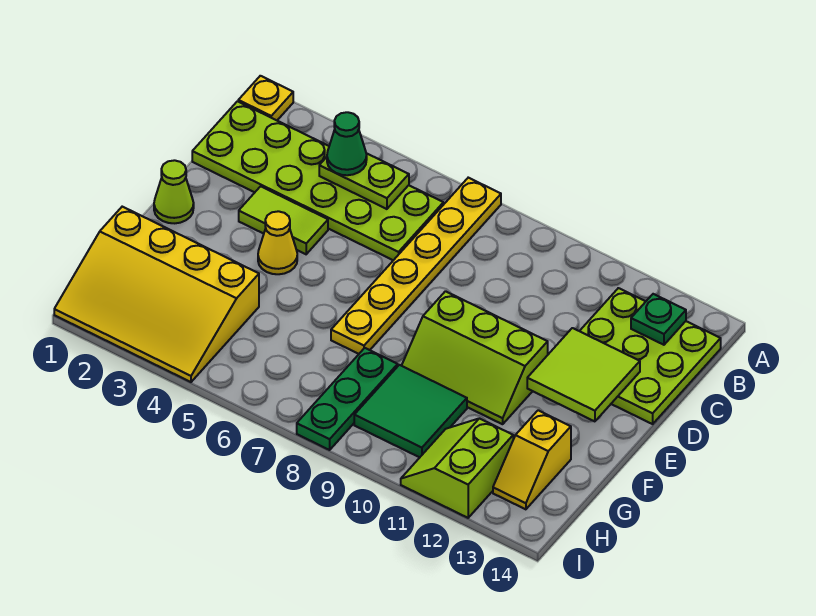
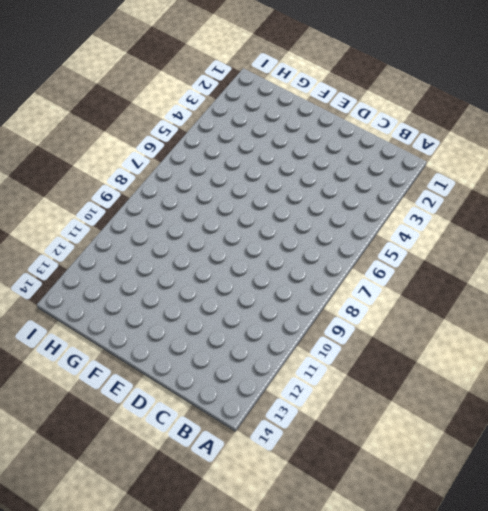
none -> yellow 1x1 plate [238,76,293,120]
none -> yellow 1x6 plate [331,178,501,354]
none -> lime 2x6 plate [192,101,443,260]

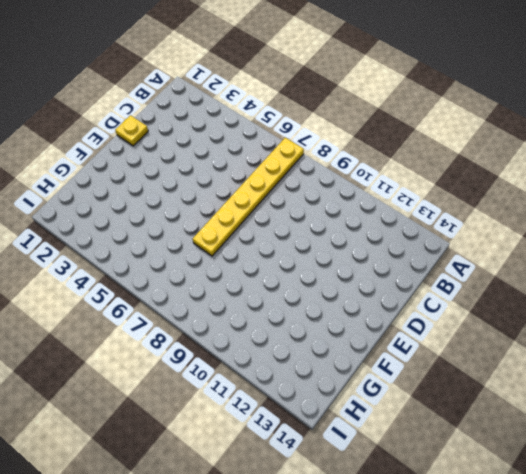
yellow 1x1 plate [115,115,148,146] -> yellow 1x1 plate moved to [238,76,293,120]
none -> lime 2x6 plate [192,101,443,260]
none -> lime 3x3 plate [580,288,721,424]
none -> lime 1x2 tile [239,186,328,254]

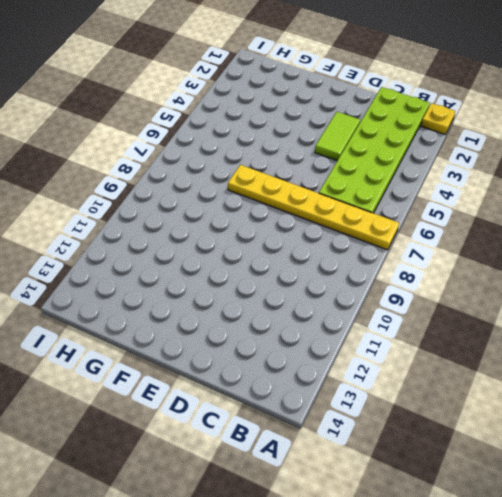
none -> lime 3x3 plate [580,288,721,424]
none -> lime 1x1 cone [154,160,194,223]
none -> yellow 1x1 cone [258,211,297,274]

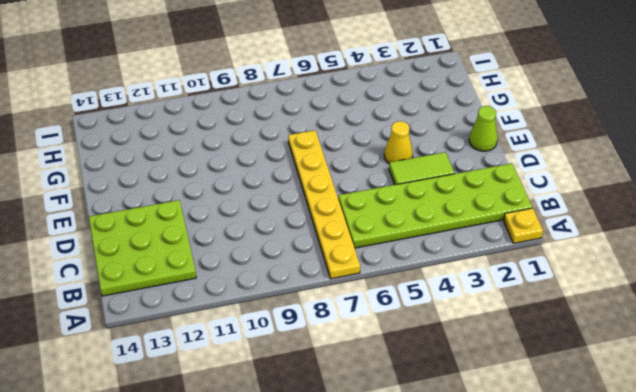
none -> lime 2x3 slope [402,291,548,424]
none -> yellow 3x4 slope [54,207,259,382]
none -> green 1x3 plate [297,348,398,450]

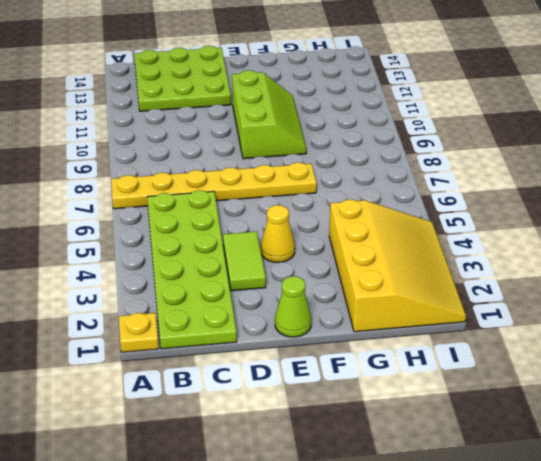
none -> green 1x3 plate [297,348,398,450]
none -> green 2x2 tile [354,365,467,457]
none -> yellow 1x2 slope [493,410,571,509]

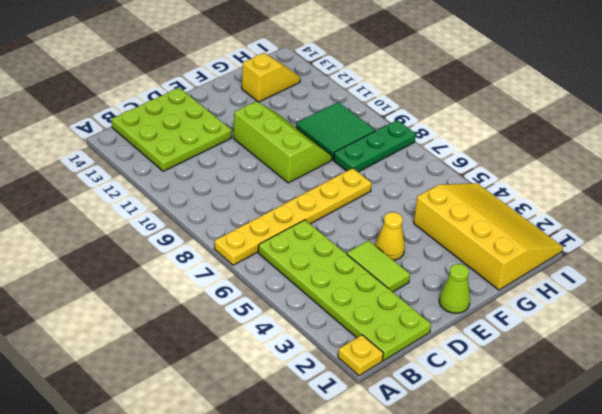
none -> lime 2x2 slope [401,418,513,518]
none -> lime 1x2 plate [319,153,409,209]
none -> green 1x1 plate [631,294,686,345]

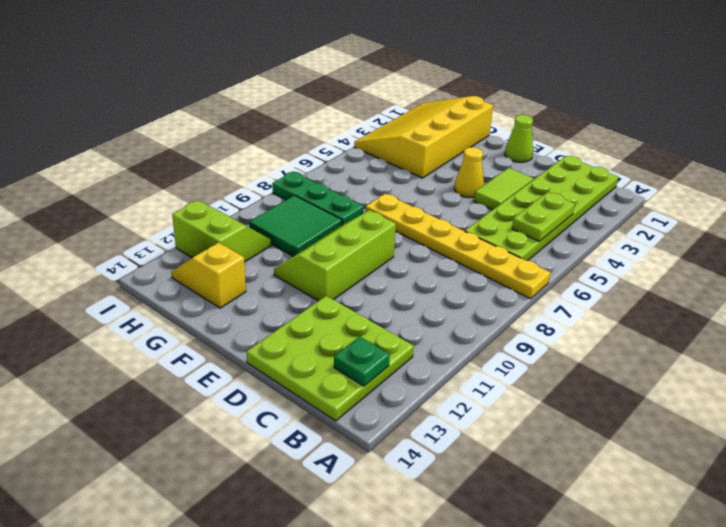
none -> yellow 1x1 plate [238,76,293,120]
none -> lime 2x2 tile [527,328,640,421]
none -> green 1x1 cone [327,112,367,175]

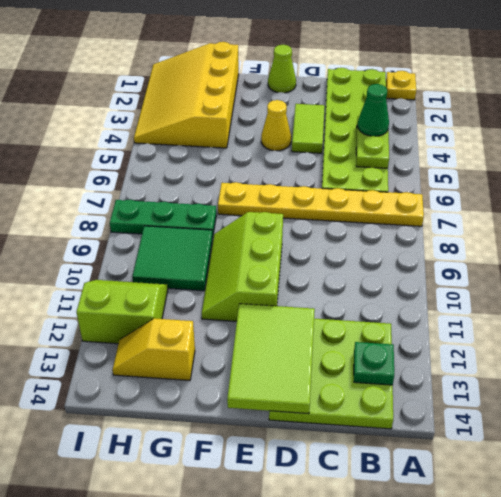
lime 2x3 tile [227,304,315,414] -> lime 2x2 tile [527,328,640,421]

